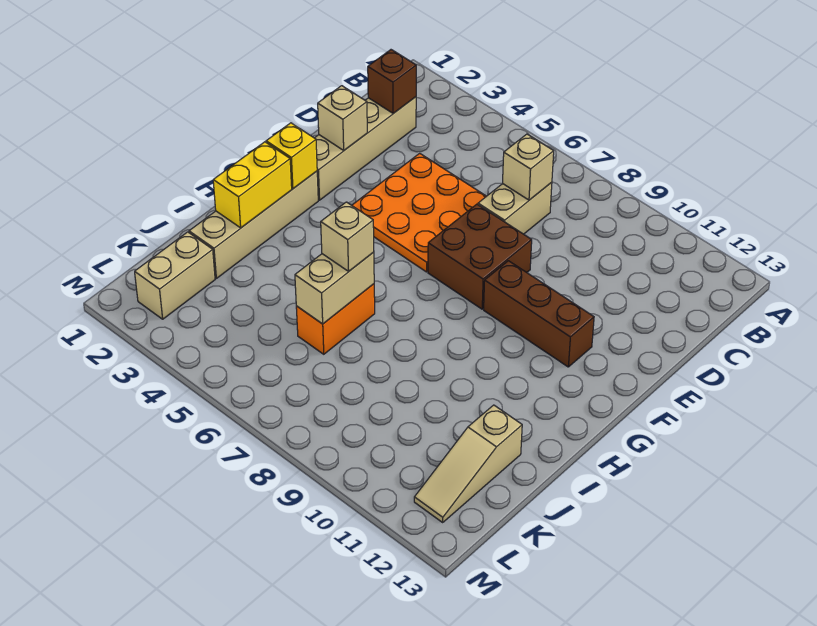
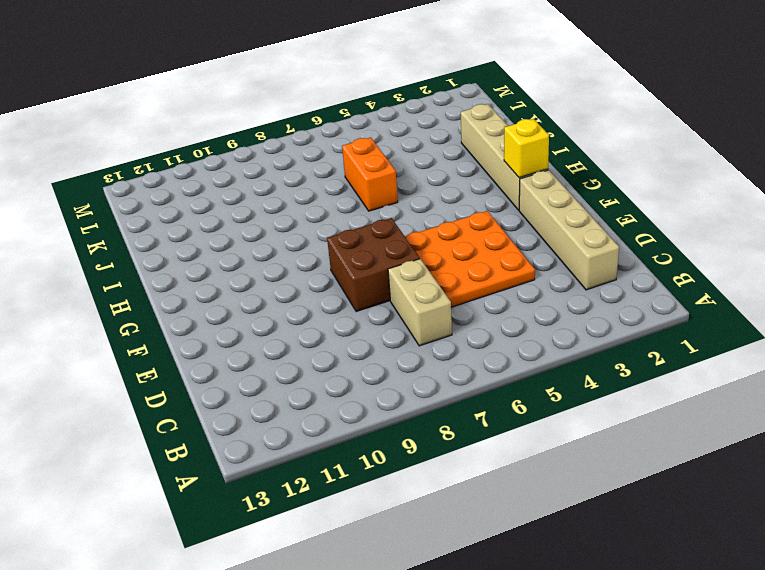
none -> brown 1x3 brick [484,261,594,367]
none -> tan 1x3 slope [414,405,522,522]
none -> tan 1x2 brick [135,232,215,319]

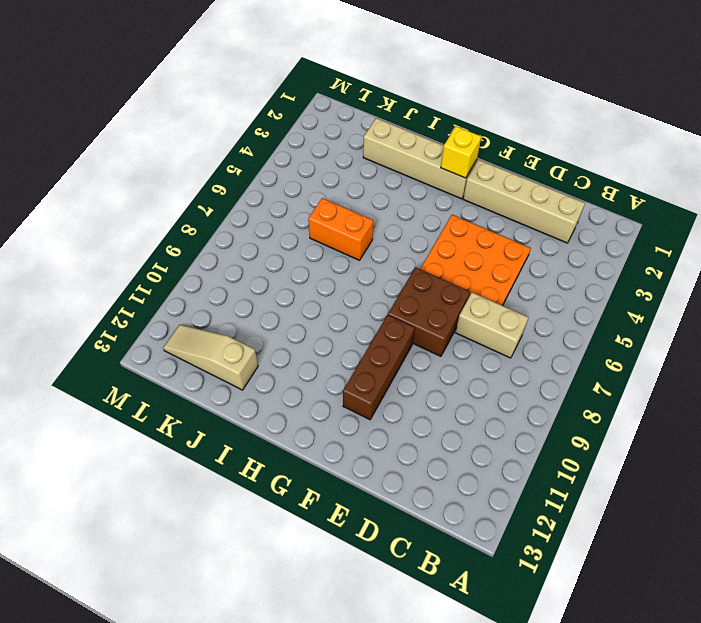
none -> tan 1x2 brick [135,232,215,319]
none -> brown 1x1 brick [368,50,416,113]
none -> tan 1x1 brick [503,134,554,200]

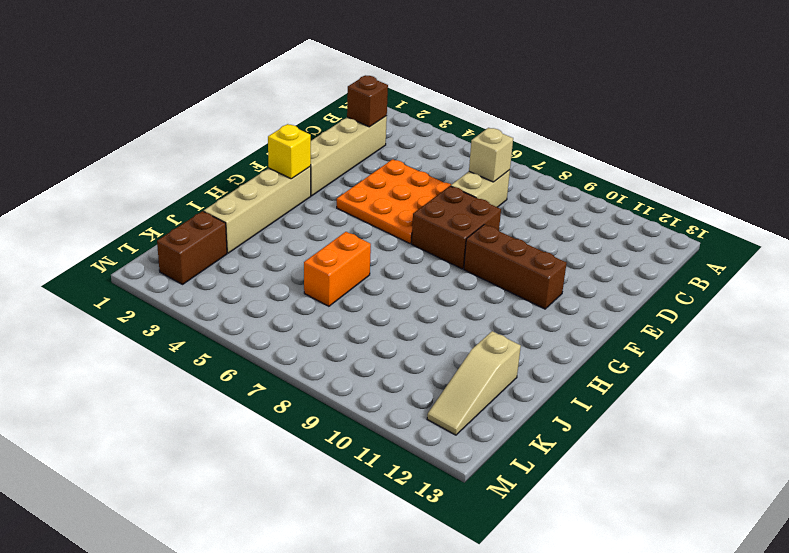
brown 1x2 brick [157,211,227,284] -> tan 1x2 brick [135,232,215,319]
none -> tan 1x1 brick [318,86,367,150]
none -> yellow 1x2 brick [213,142,292,228]
none -> tan 1x2 brick [295,252,374,324]

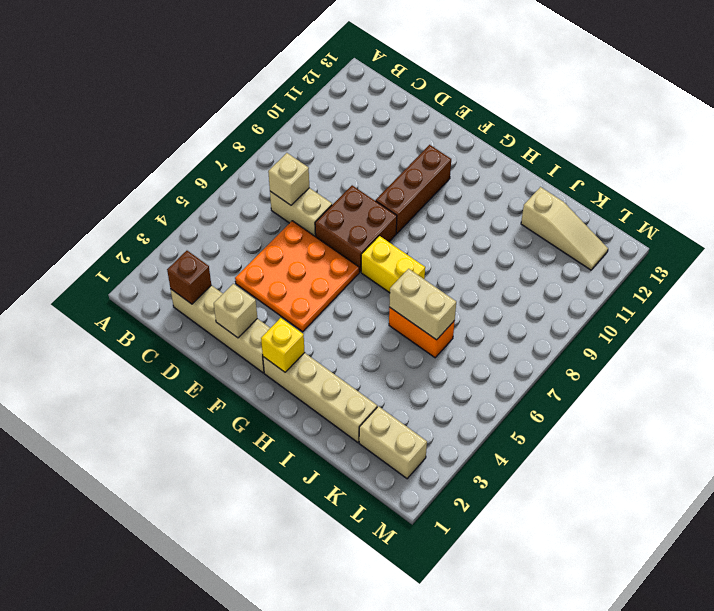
yellow 1x2 brick [361,236,425,293] -> yellow 1x2 brick moved to [213,142,292,228]
none -> tan 1x1 brick [321,202,374,271]

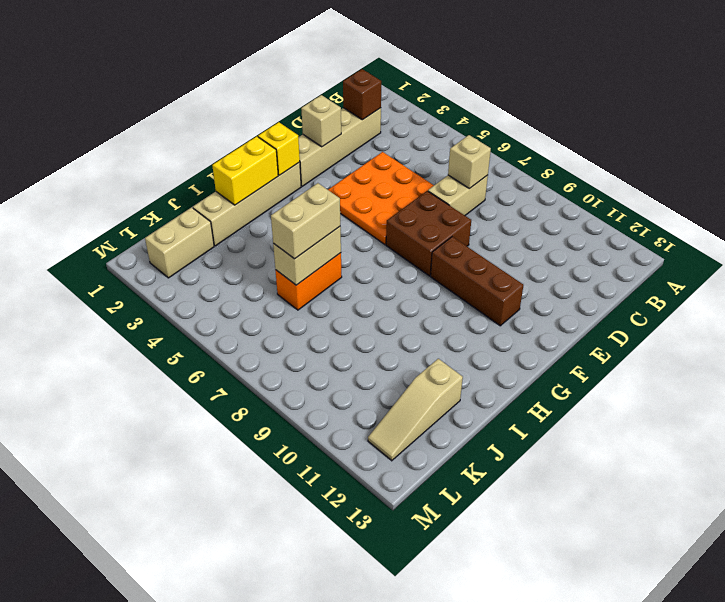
tan 1x2 brick [271,183,340,259] -> tan 1x1 brick [321,202,374,271]

